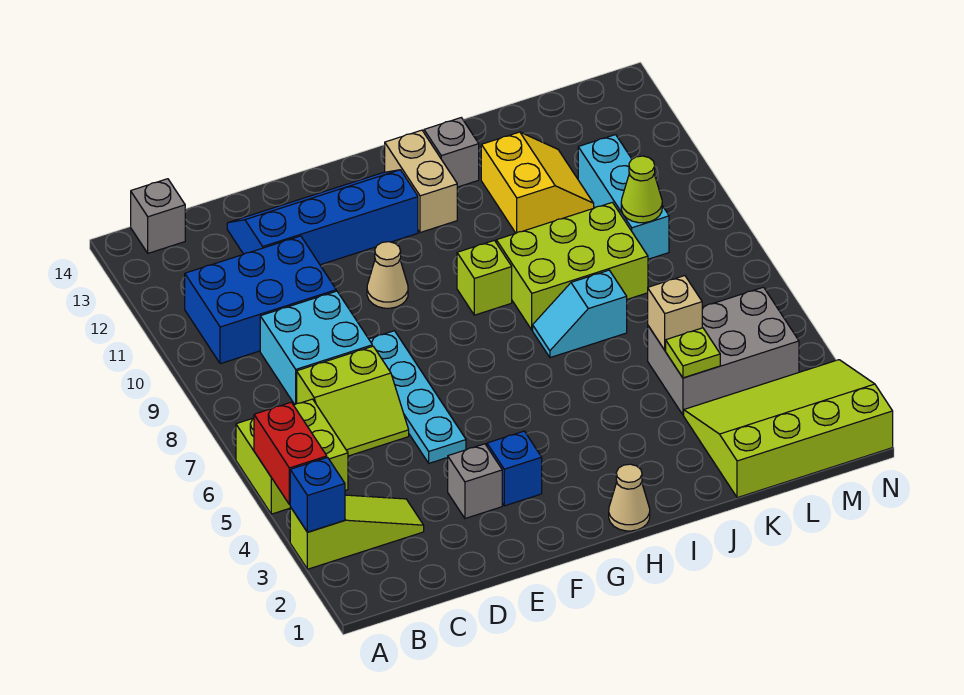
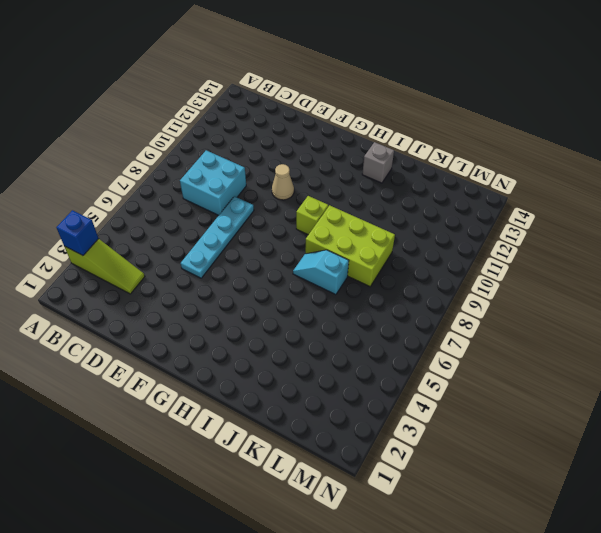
none -> lime 2x2 brick [236,399,348,514]
none -> blue 2x3 brick [185,236,336,364]
none -> grey 1x1 brick [131,179,185,253]

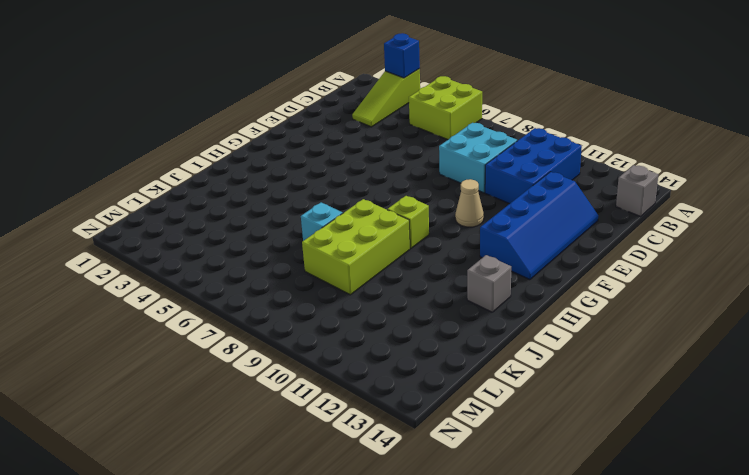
none -> lime 2x2 slope [297,346,409,456]
none -> grey 1x1 brick [448,444,502,519]
none -> cyan 1x4 plate [369,331,466,463]

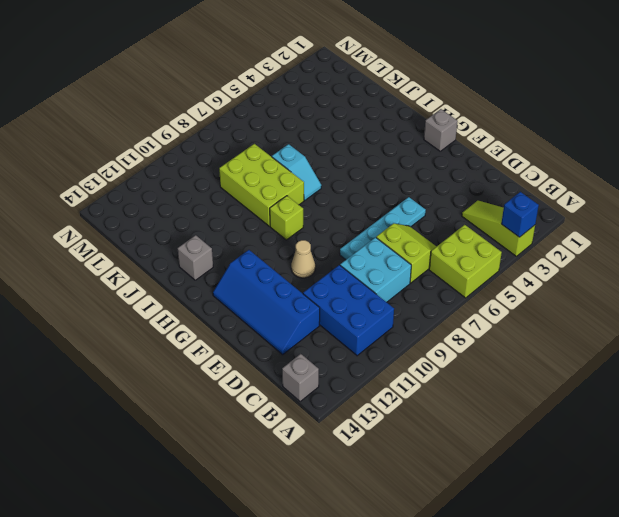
grey 1x1 brick [424,109,458,151] -> grey 1x1 brick moved to [448,444,502,519]
none -> blue 1x1 brick [487,431,542,506]
none -> tan 1x1 cone [609,464,650,531]
none -> tan 1x2 brick [385,130,457,233]

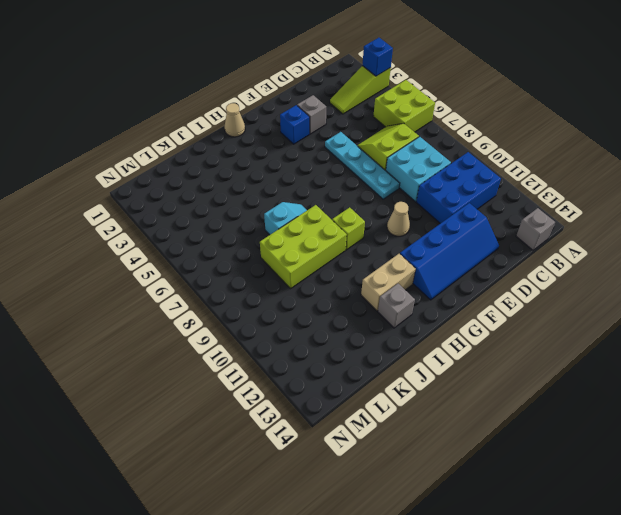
tan 1x2 brick [361,253,416,311] -> tan 1x2 brick turned to [385,130,457,233]
none -> yellow 2x2 slope [481,132,594,233]
none -> lime 3x4 slope [684,360,893,498]
none -> grey 2x3 brick [648,287,799,415]

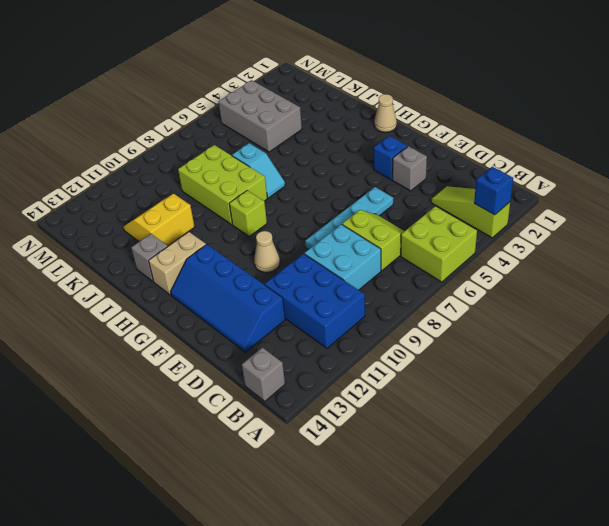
none -> lime 3x4 slope [684,360,893,498]
none -> cyan 1x3 brick [578,135,669,259]
none -> red 1x2 brick [254,402,327,505]

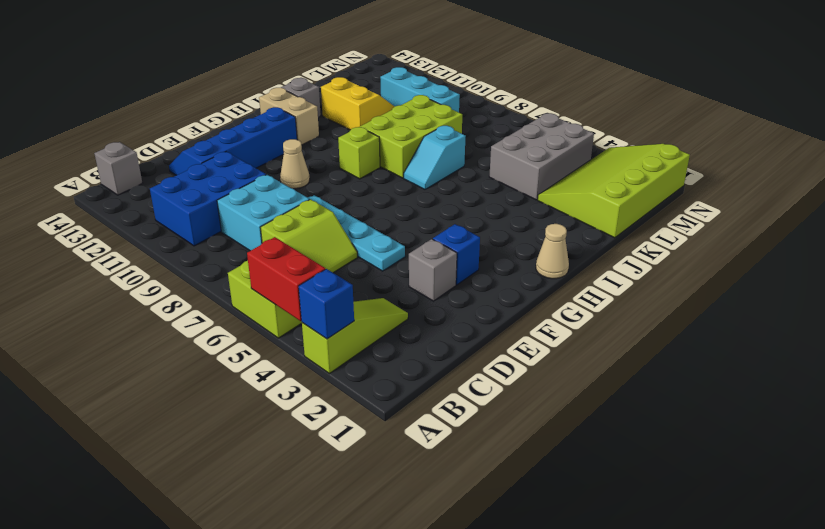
none -> lime 1x1 plate [666,328,720,378]
none -> tan 1x1 brick [648,276,702,350]
none -> lime 1x1 cone [621,156,662,223]

